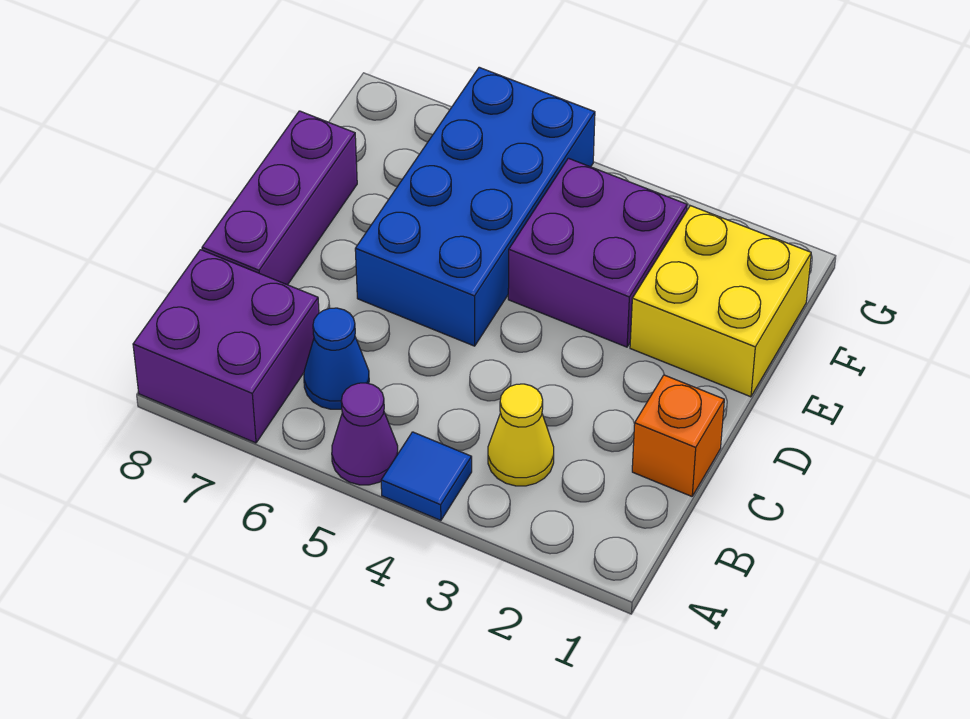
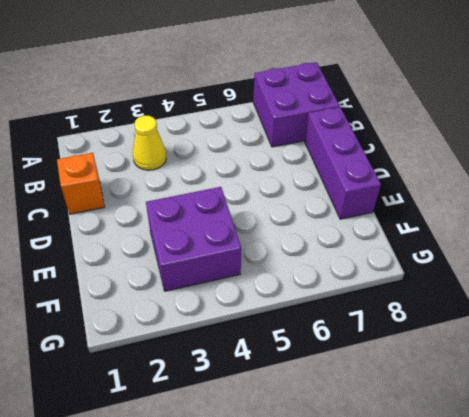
none -> blue 1x1 tile [381,432,472,520]
none -> purple 1x1 cone [332,383,398,485]

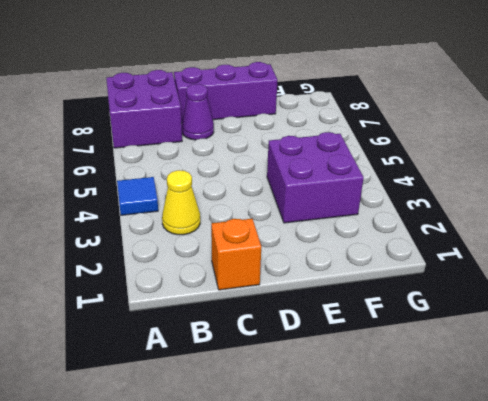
purple 1x1 cone [182,84,214,140] -> purple 1x1 cone moved to [332,383,398,485]
none -> blue 1x1 cone [304,308,369,409]
none -> blue 2x4 brick [355,67,595,346]

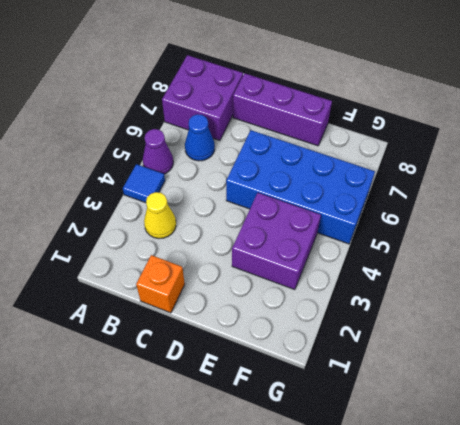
none -> yellow 2x2 brick [630,206,811,397]

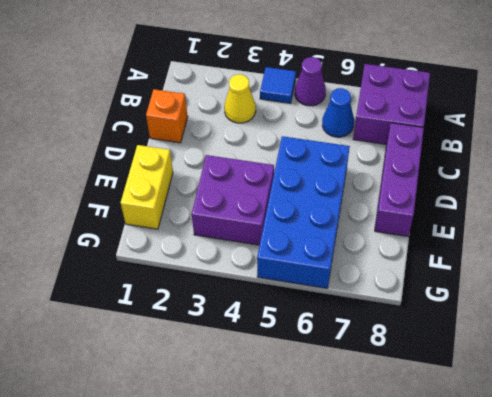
yellow 1x2 brick [121,145,173,229] -> yellow 2x2 brick [630,206,811,397]

